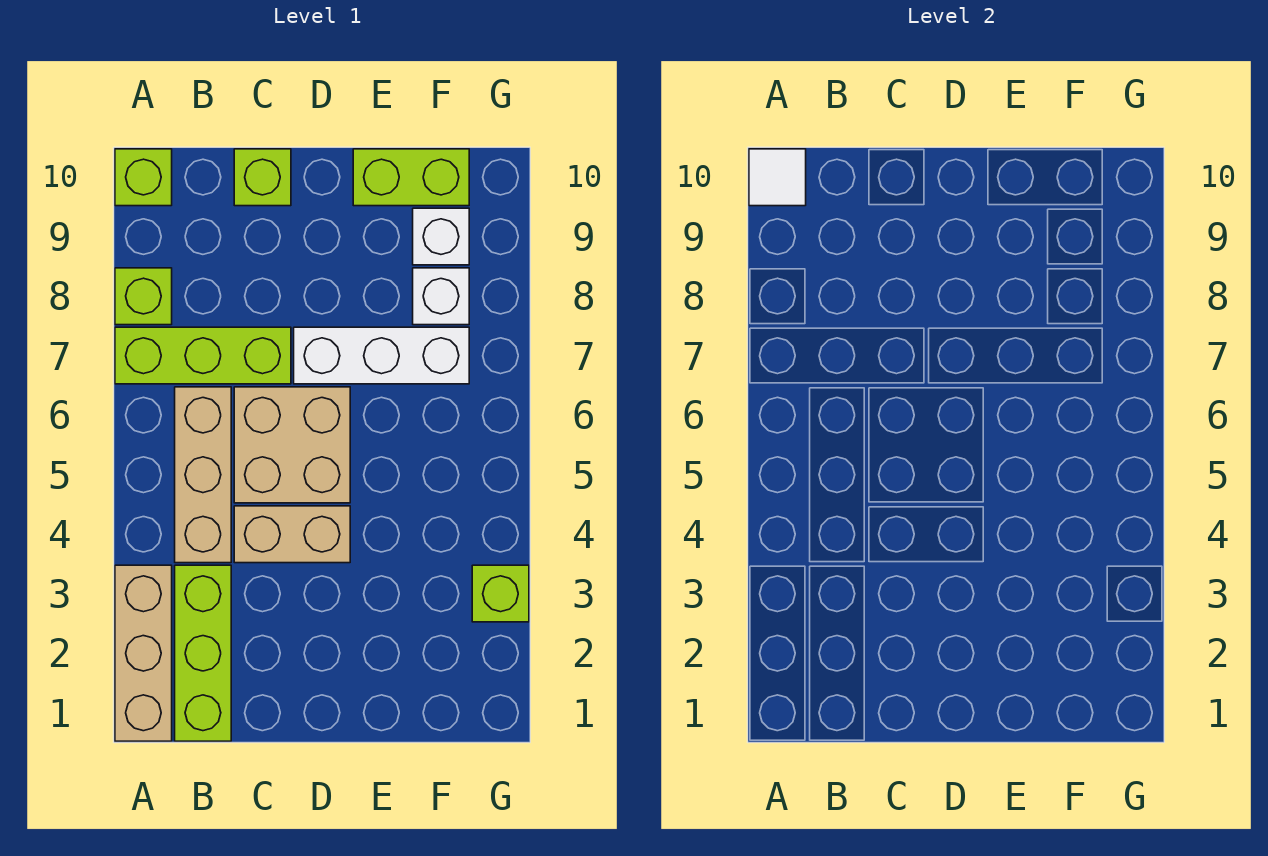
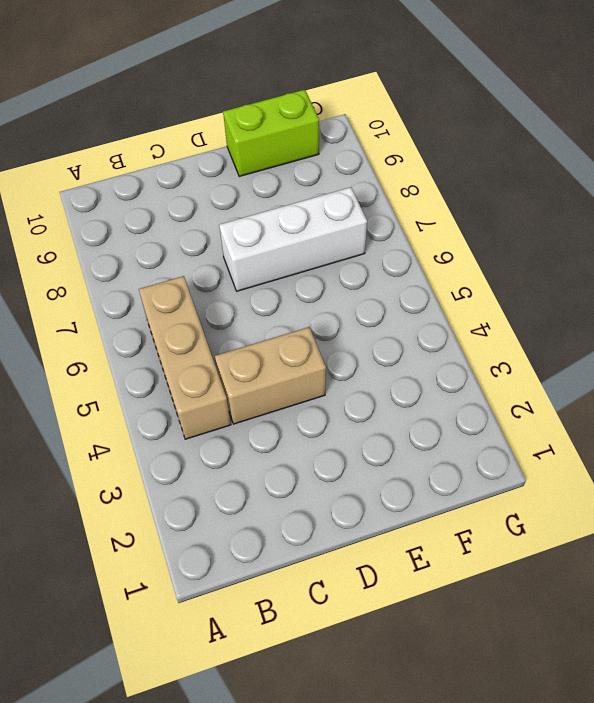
none -> tan 1x3 brick [115,565,172,741]
none -> lime 1x3 brick [115,327,291,384]
none -> lime 1x1 brick [115,268,172,325]

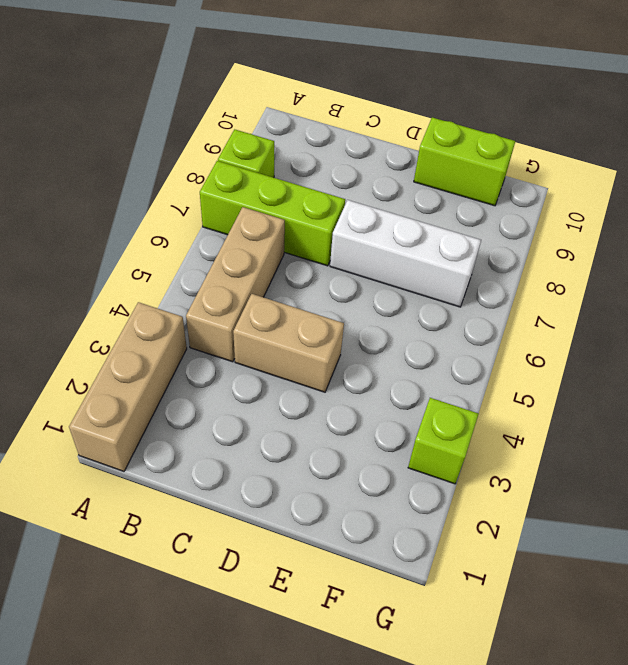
none -> lime 1x1 brick [115,149,172,206]
none -> lime 1x3 brick [175,565,231,741]
none -> tan 2x2 brick [234,387,350,503]

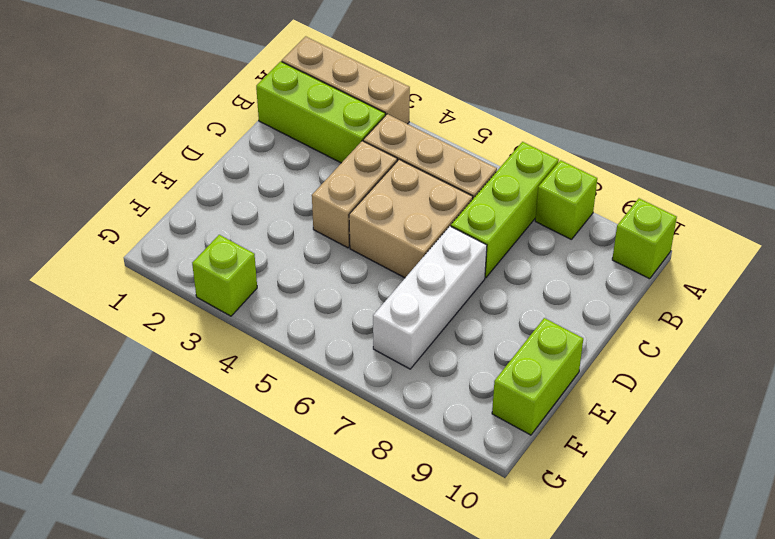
none -> lime 1x1 brick [234,149,291,206]
none -> white 1x1 brick [413,268,469,325]
none -> white 1x1 brick [413,208,469,265]

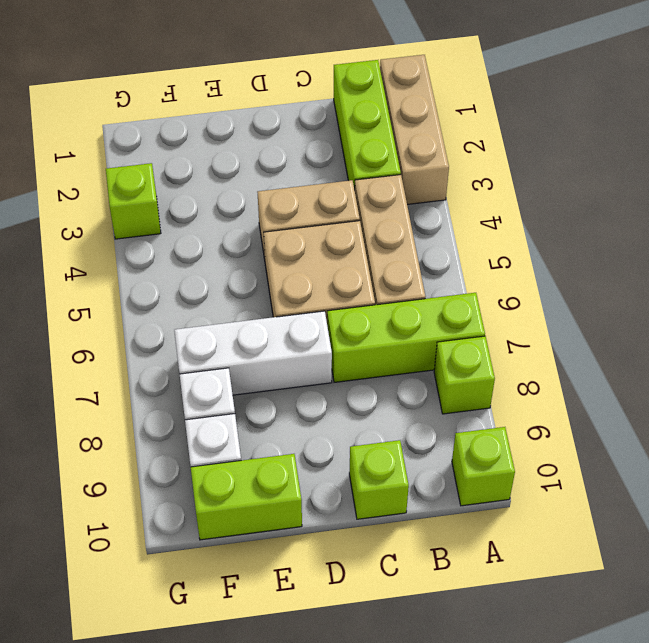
none -> white 1x1 tile [749,149,806,206]

